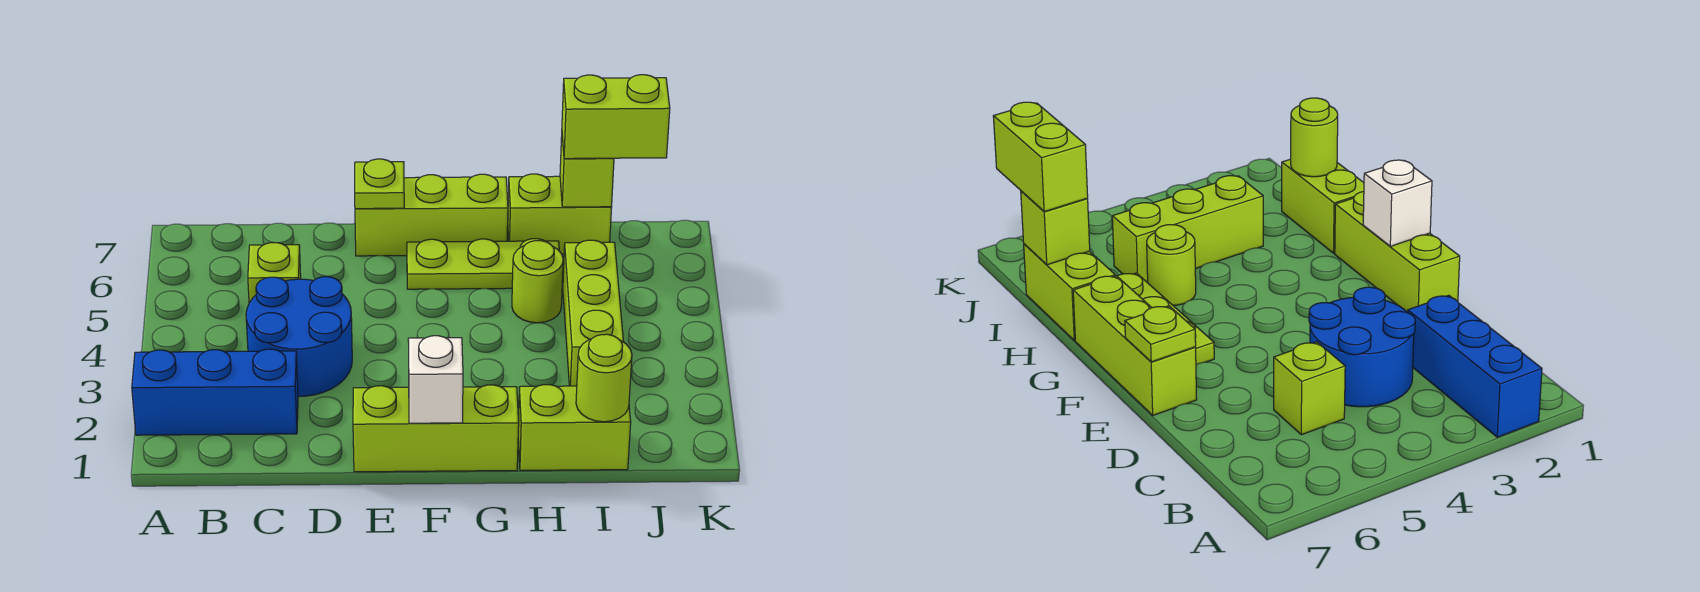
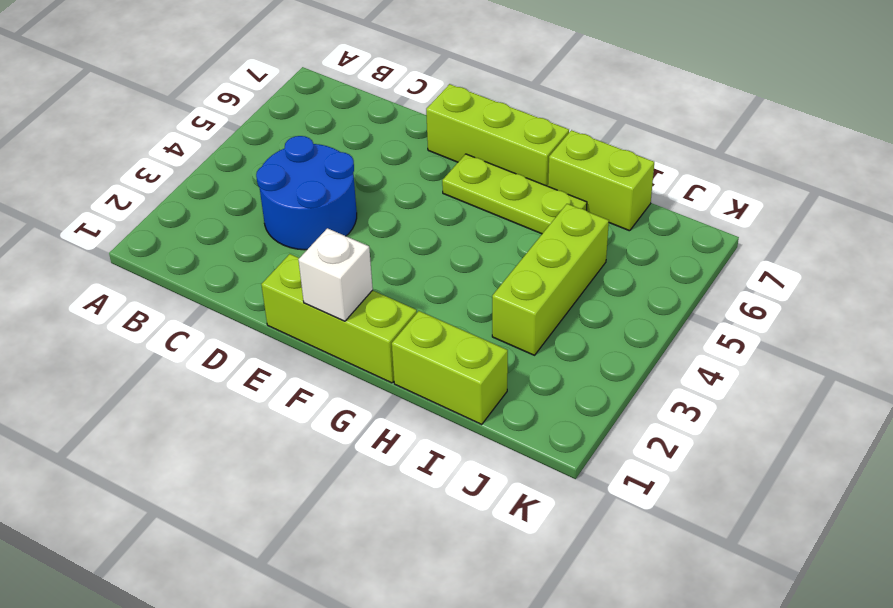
none -> blue 1x3 brick [132,349,298,435]
none -> lime 1x1 brick [248,243,301,303]
none -> lime 1x1 round brick [512,241,563,323]

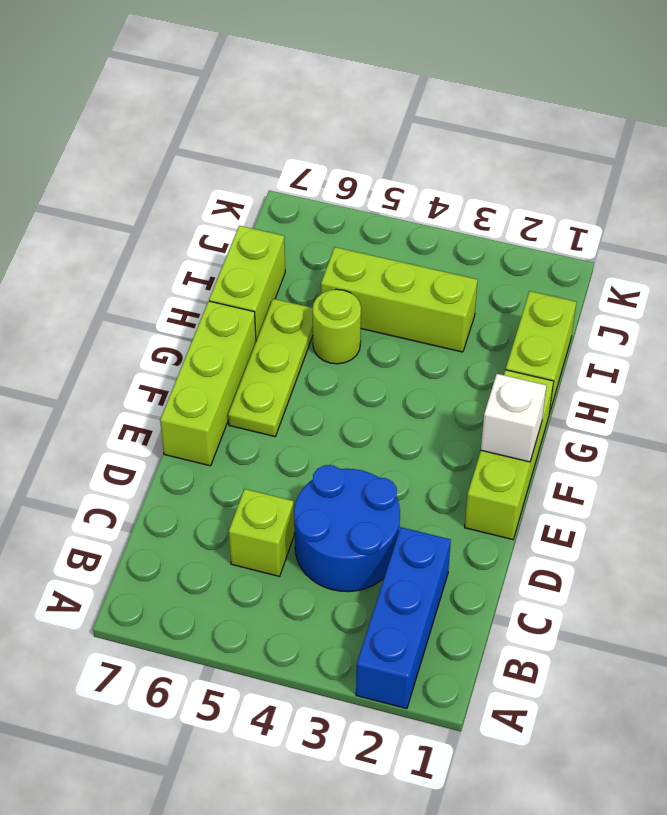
none -> lime 1x1 plate [355,159,404,209]
none -> lime 1x1 round brick [576,334,632,422]
none -> lime 1x1 brick [560,137,614,207]

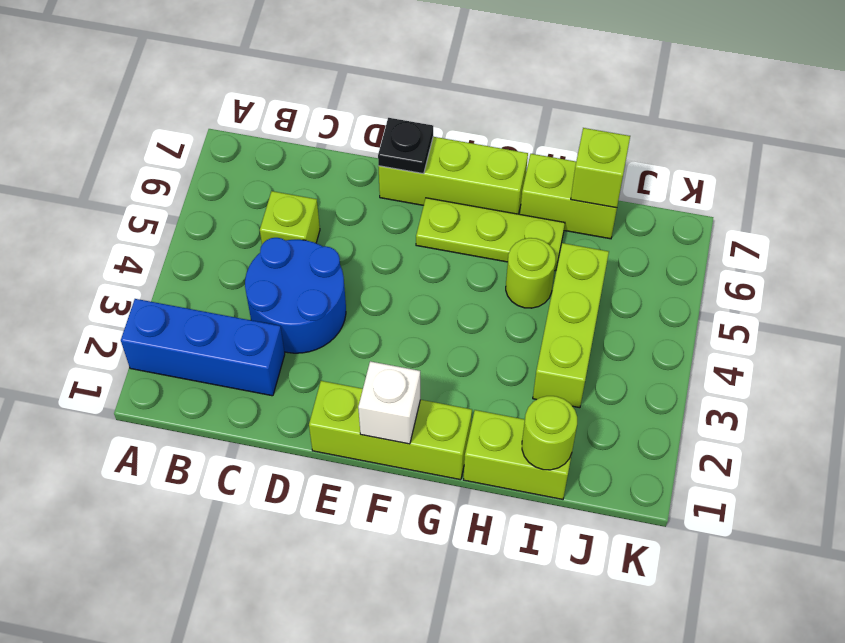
black 1x1 plate [378,118,433,174] -> lime 1x1 plate [355,159,404,209]
none -> lime 1x2 brick [562,75,670,159]

